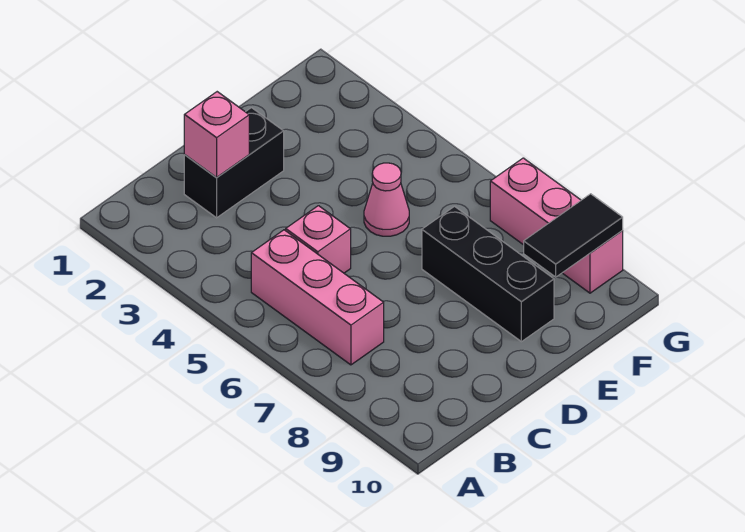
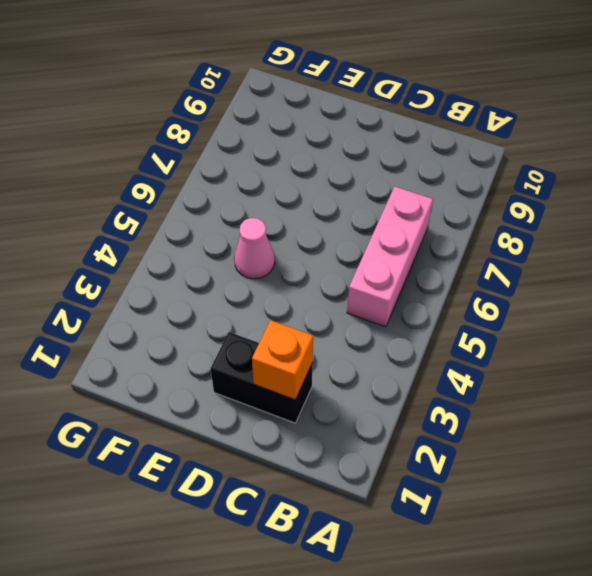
orange 1x1 brick [252,320,313,400] -> pink 1x1 brick [184,92,249,178]
none -> pink 1x1 brick [286,206,351,273]
none -> black 1x3 brick [422,207,554,342]

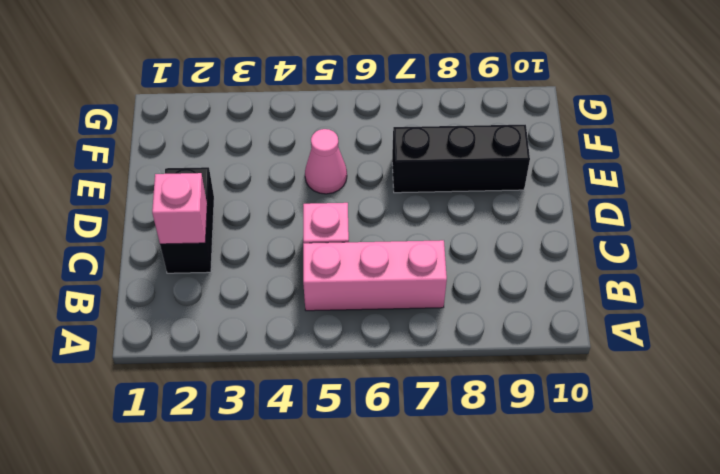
none -> pink 1x3 brick [490,158,623,293]
none -> black 1x2 tile [524,194,623,277]

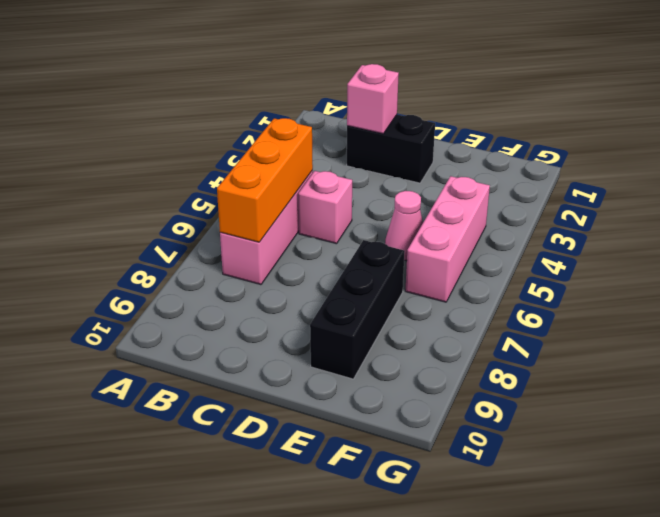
orange 1x3 brick [217,118,313,242] -> none
pink 1x3 brick [405,176,490,302] -> pink 1x3 brick moved to [490,158,623,293]
none -> black 1x2 tile [524,194,623,277]

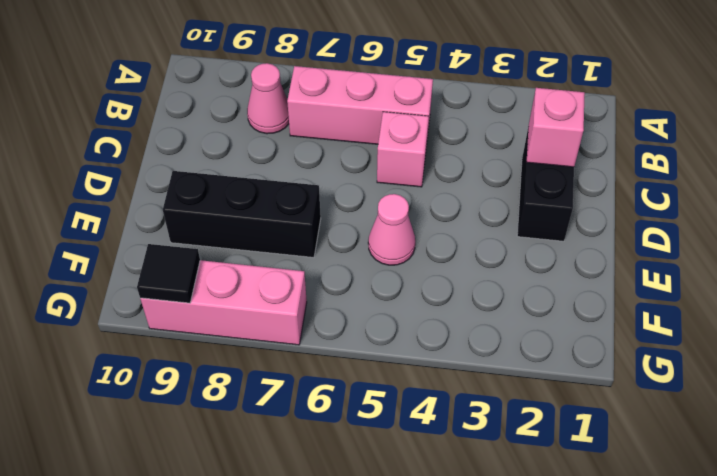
pink 1x1 cone [247,63,289,134] -> none
black 1x1 tile [137,244,200,303] -> black 1x2 tile [524,194,623,277]

